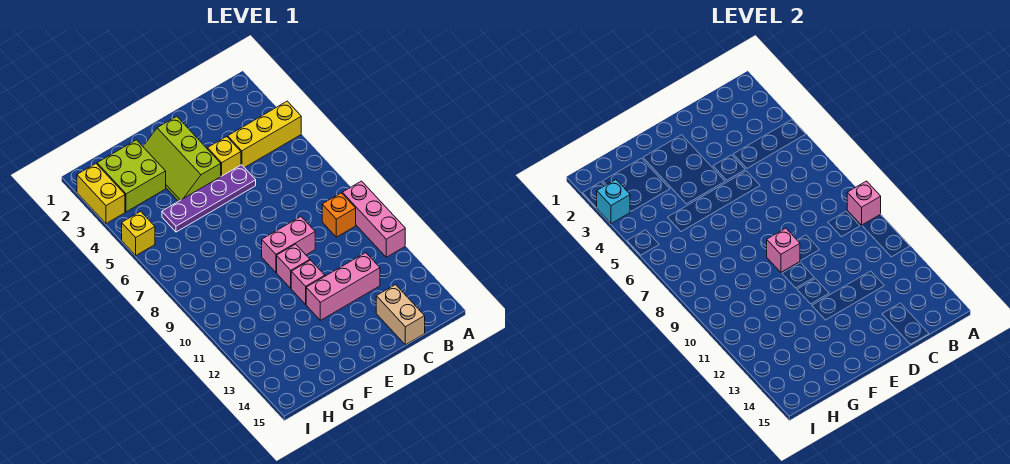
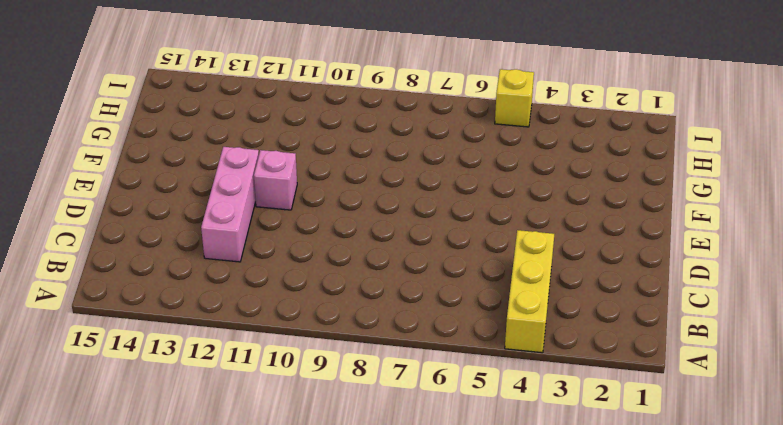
none -> pink 1x3 brick [342,181,405,257]
none -> orange 1x1 brick [322,193,356,237]
none -> tan 1x2 brick [376,285,425,345]

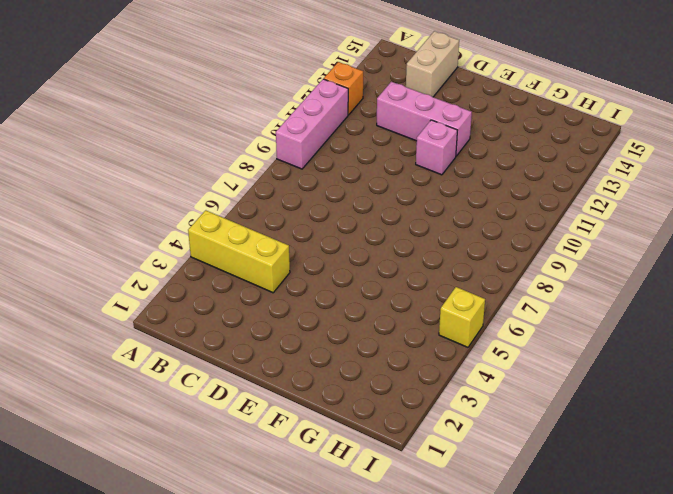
orange 1x1 brick [324,62,363,115] -> orange 1x1 brick moved to [322,193,356,237]
none -> yellow 1x1 brick [208,137,241,176]
none -> purple 1x4 plate [162,165,256,232]
none -> pink 1x2 brick [262,217,315,272]

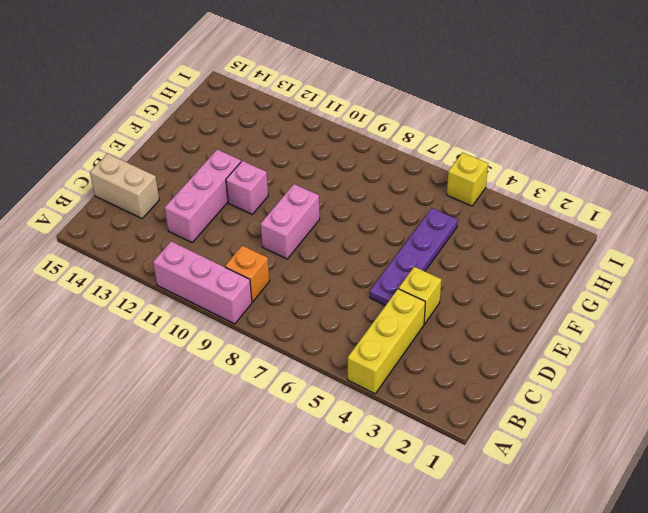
none -> lime 2x3 slope [143,116,221,201]
none -> pink 1x1 brick [277,244,310,288]
none -> lime 2x2 brick [97,140,166,212]

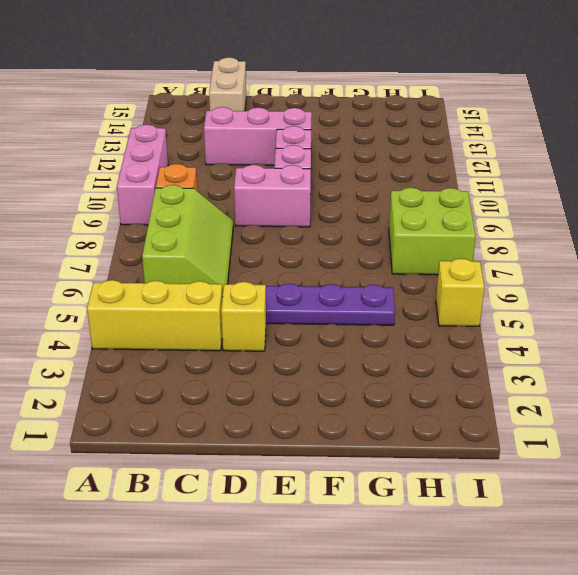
lime 2x3 slope [142,185,233,296] -> lime 2x3 slope moved to [143,116,221,201]
lime 2x2 brick [389,188,476,275] -> lime 2x2 brick moved to [97,140,166,212]
none -> yellow 1x2 brick [77,164,125,224]
none -> pink 1x1 brick [847,181,881,225]
none -> pink 1x1 brick [767,228,800,272]

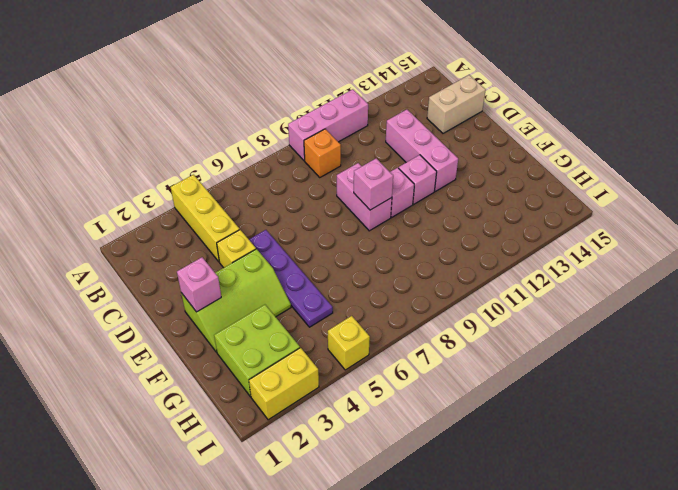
pink 1x1 brick [177,257,221,312] -> pink 1x1 brick moved to [847,181,881,225]
none -> cyan 1x1 brick [597,180,630,224]

